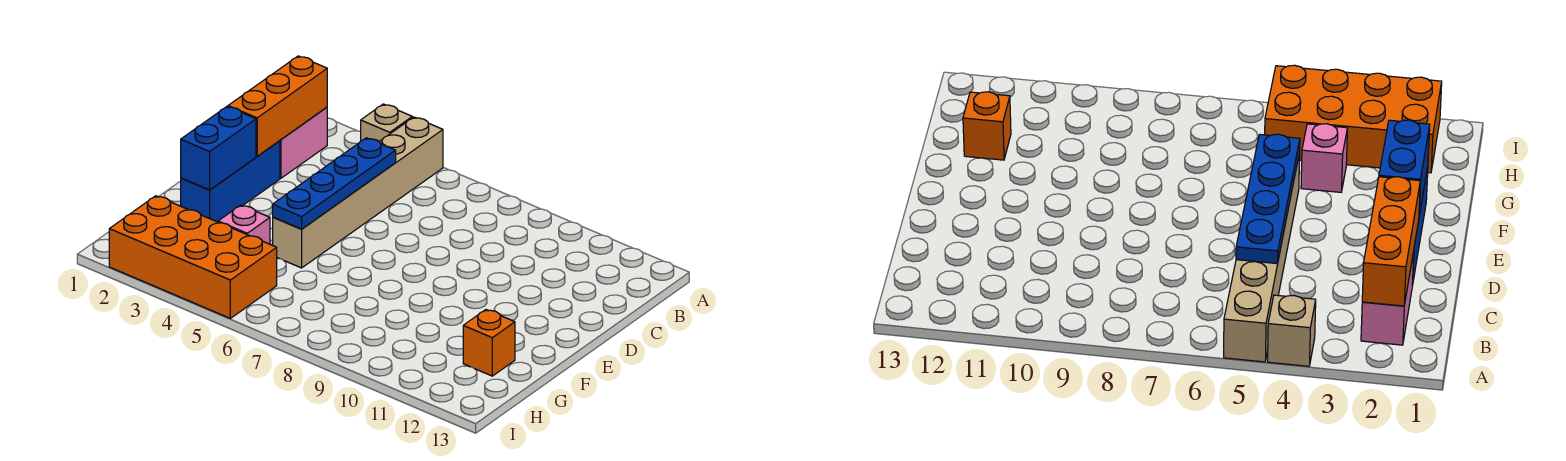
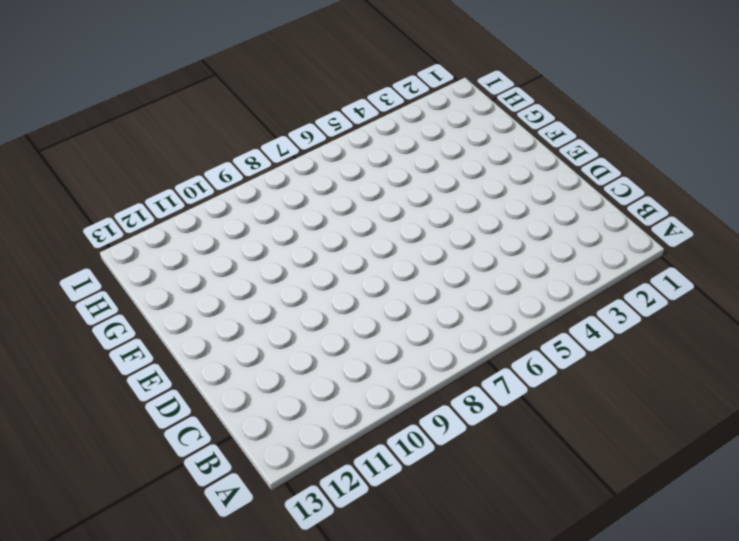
none -> tan 1x1 brick [361,104,412,141]
none -> tan 1x6 brick [273,117,443,268]

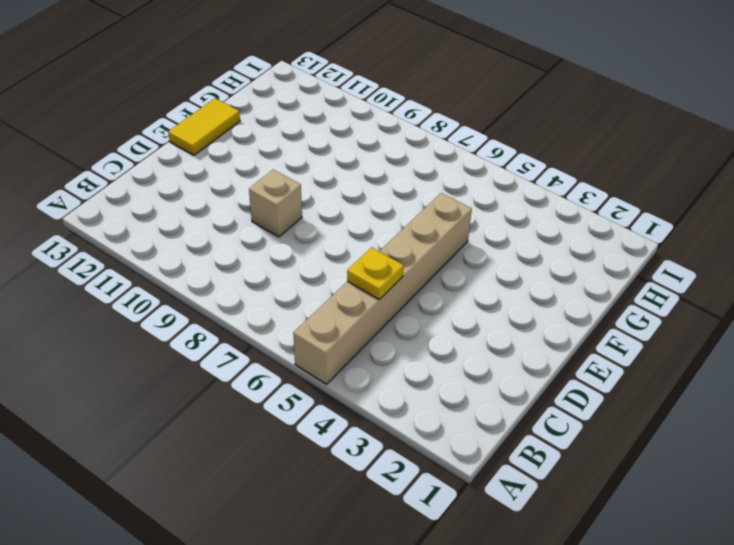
yellow 1x1 plate [347,247,404,299] -> blue 1x4 plate [273,138,396,229]
tan 1x1 brick [249,170,302,237] -> tan 1x1 brick moved to [361,104,412,141]
yellow 1x2 tile [168,98,240,155] -> none
none -> pink 1x2 brick [280,107,327,178]
none -> blue 1x3 brick [181,141,280,222]

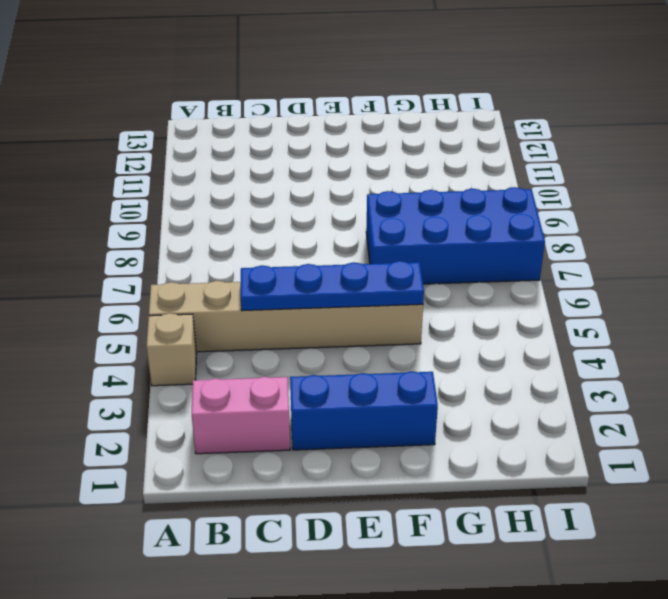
blue 2x4 brick [366,187,545,284] -> none
none -> pink 1x1 brick [218,205,270,244]
none -> orange 1x1 brick [463,310,515,376]

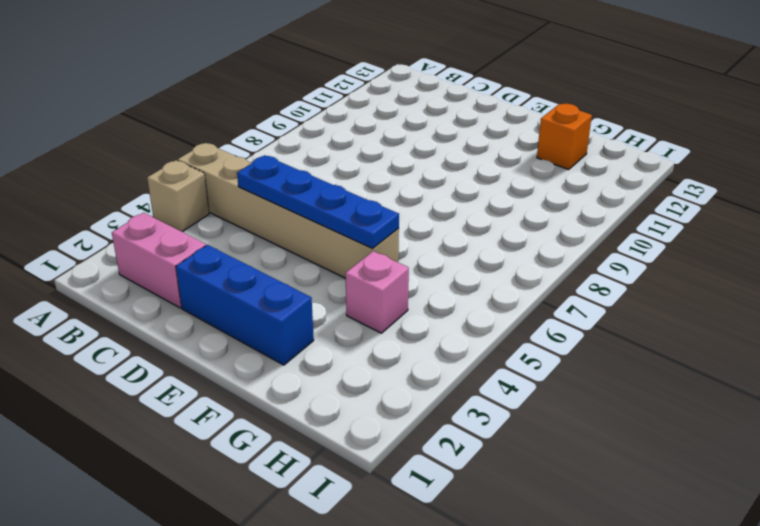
none -> orange 2x4 brick [109,196,277,318]
none -> orange 1x3 brick [228,56,327,156]

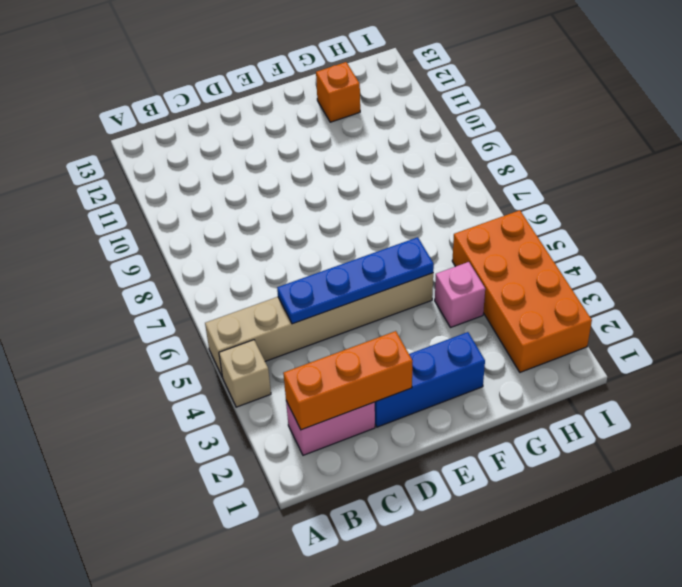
none -> blue 1x2 brick [181,107,256,190]

